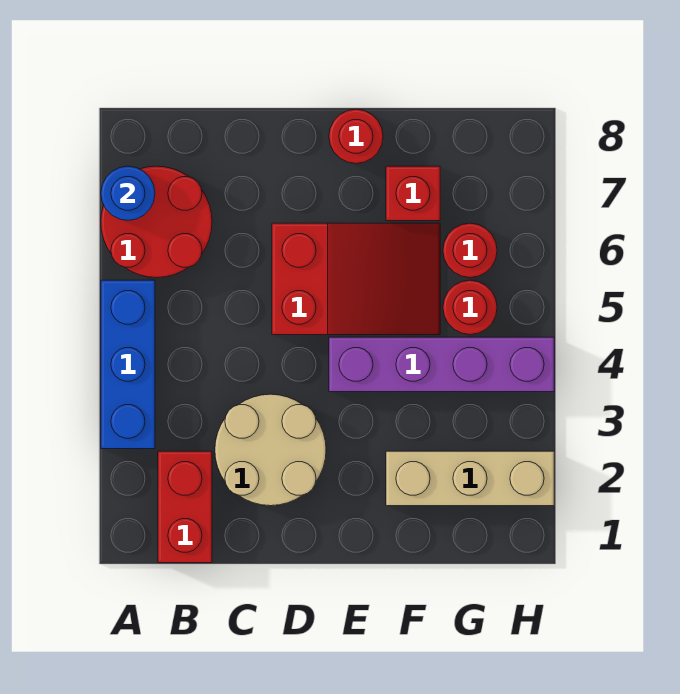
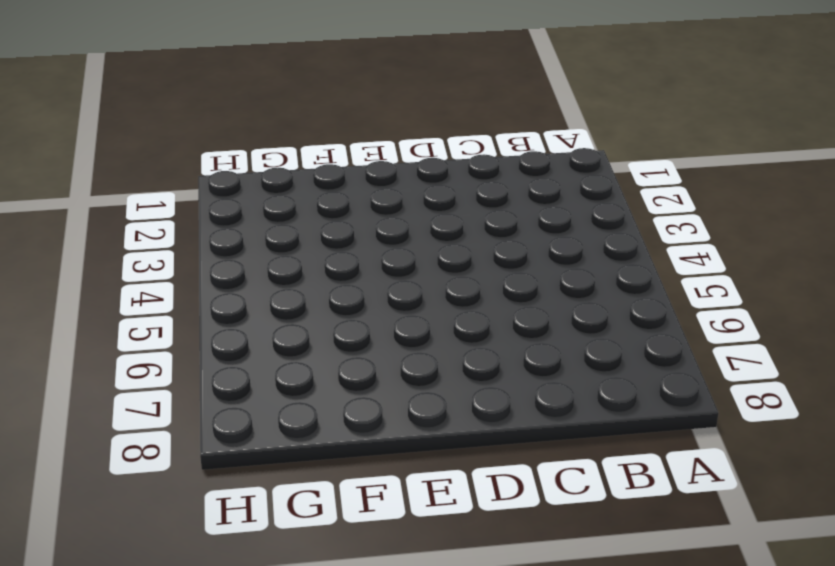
none -> blue 1x3 brick [101,280,155,449]
none -> red 2x2 round brick [101,166,212,278]
none -> red 1x2 brick [158,451,212,563]

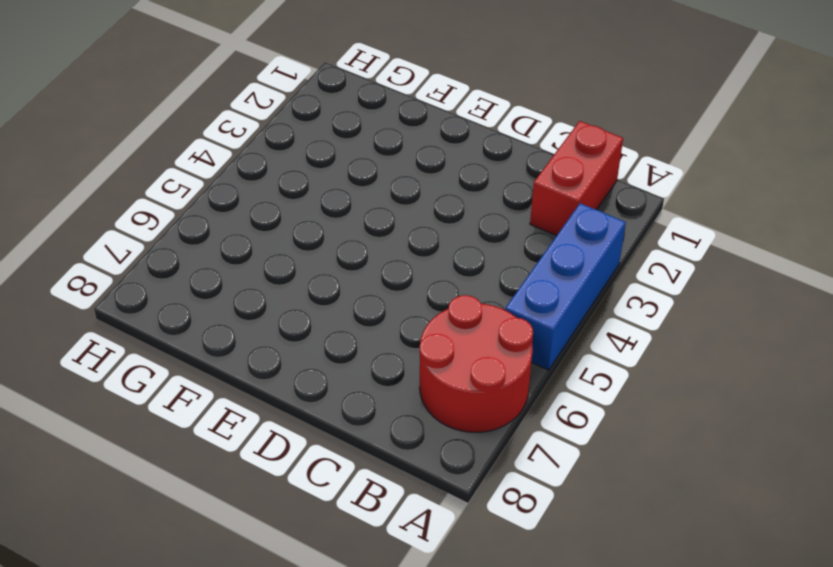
none -> tan 2x2 round brick [215,394,326,506]
none -> red 2x3 slope [272,223,440,335]
none -> purple 1x4 brick [329,337,554,392]

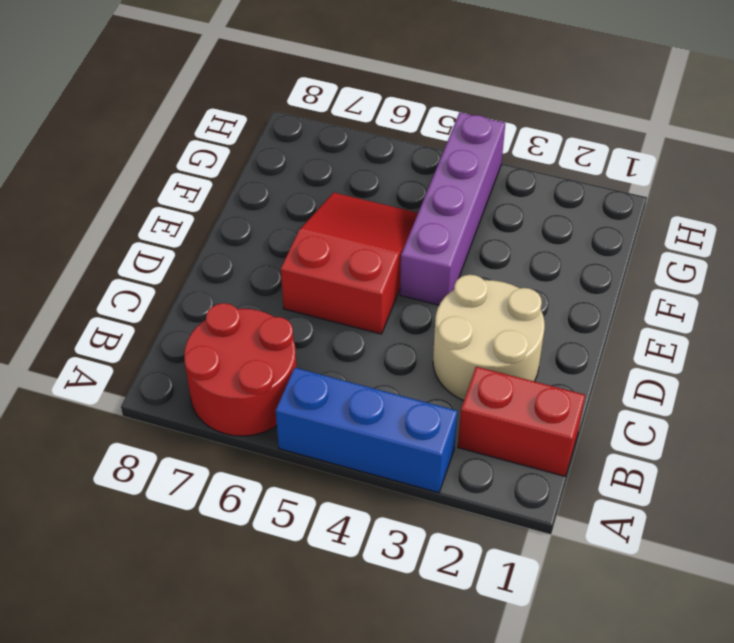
none -> red 1x1 round brick [329,109,383,163]
none -> tan 1x3 brick [386,451,554,506]
none -> red 1x1 brick [386,166,440,221]

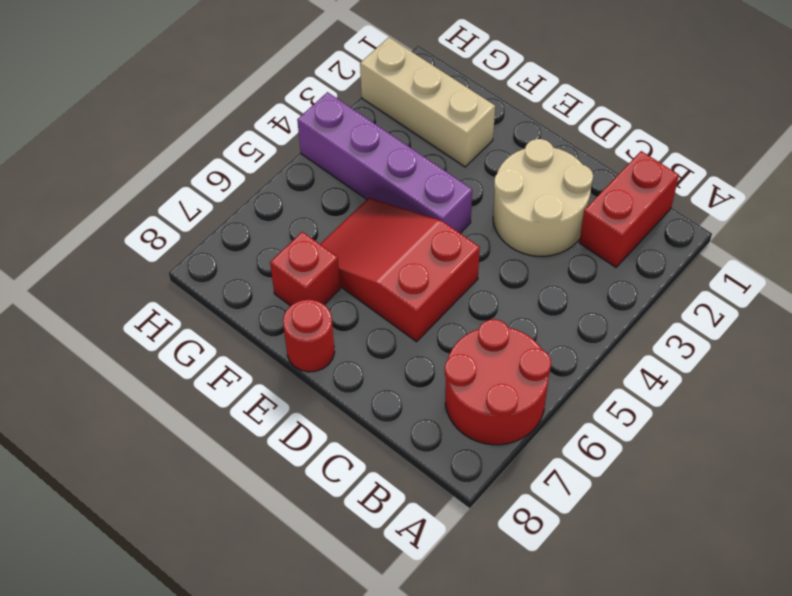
none -> blue 1x3 brick [101,280,155,449]
none -> red 1x1 round brick [443,280,497,335]
none -> red 1x1 round brick [443,223,497,277]

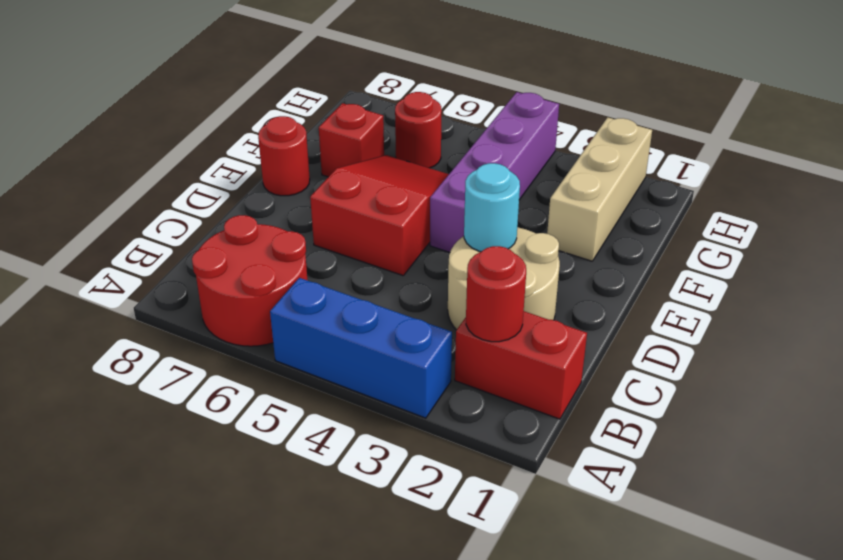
red 1x1 round brick [466,246,526,342] -> red 1x1 round brick moved to [443,280,497,335]
cyan 1x1 round brick [464,163,520,252] -> none
none -> blue 1x1 round brick [101,166,155,220]

